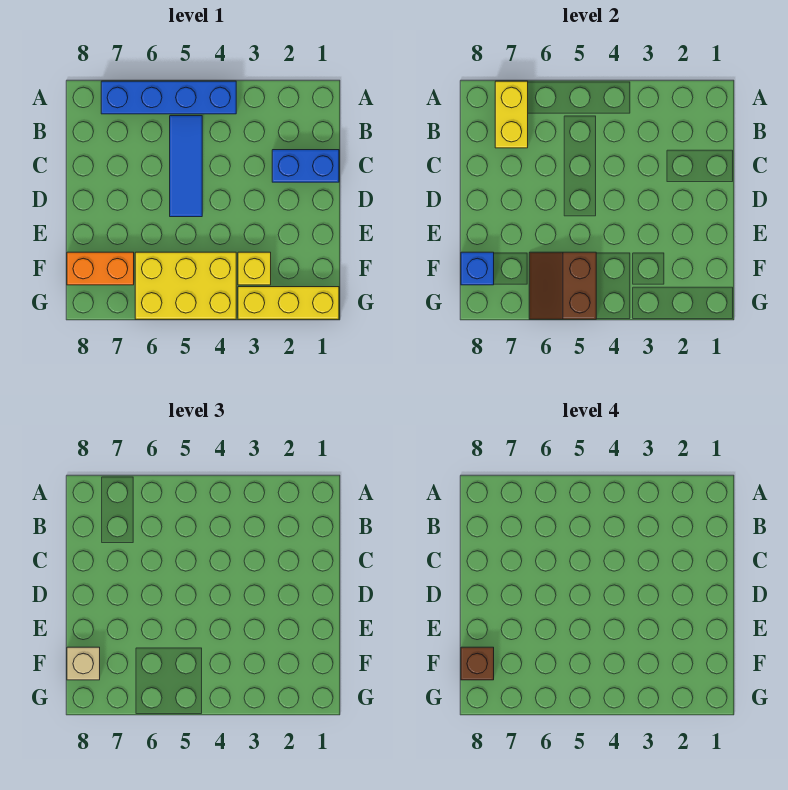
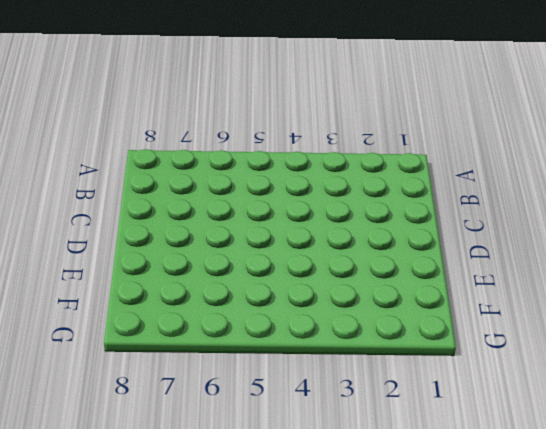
none -> blue 1x4 brick [101,81,236,114]
none -> blue 1x3 tile [170,116,202,217]
none -> blue 1x2 brick [272,150,339,182]

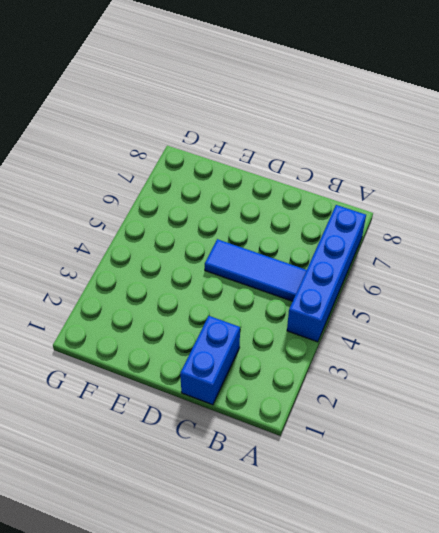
none -> yellow 1x1 brick [238,252,271,285]
none -> yellow 2x3 brick [135,252,236,319]
none -> orange 1x2 brick [67,252,134,285]

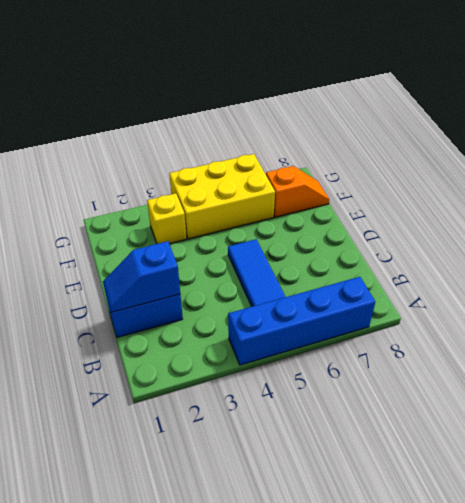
blue 1x2 slope [103,241,180,313] -> none
orange 1x2 slope [266,166,329,217] -> orange 1x2 brick [67,252,134,285]
none -> yellow 1x3 brick [238,287,339,319]
none -> yellow 1x2 brick [495,81,528,148]
none -> brown 2x2 slope [529,252,596,319]

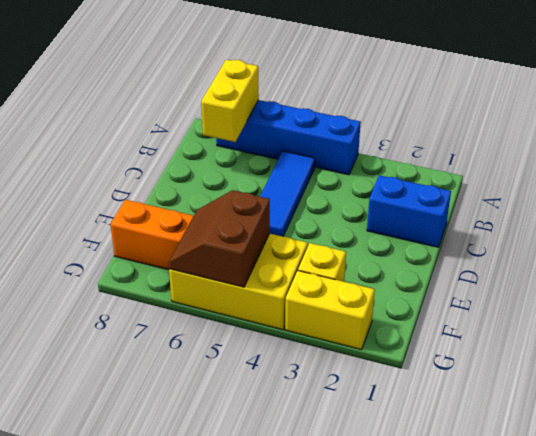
yellow 1x2 brick [285,271,375,350] -> yellow 1x3 brick [238,287,339,319]
none -> blue 1x1 brick [461,252,494,285]
none -> tan 1x1 brick [67,647,100,680]
none -> brown 1x1 brick [461,647,494,680]

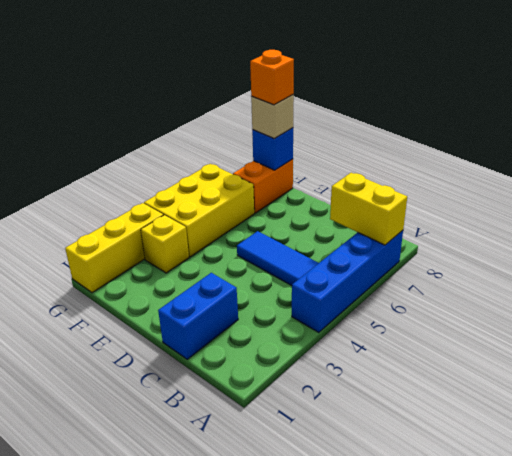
orange 1x1 brick [250,50,294,105] -> brown 1x1 brick [461,647,494,680]
none -> brown 2x2 slope [529,252,596,319]

